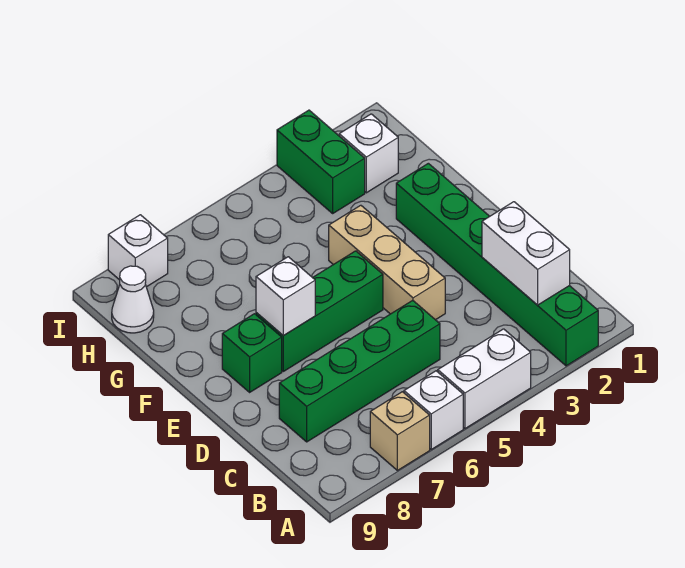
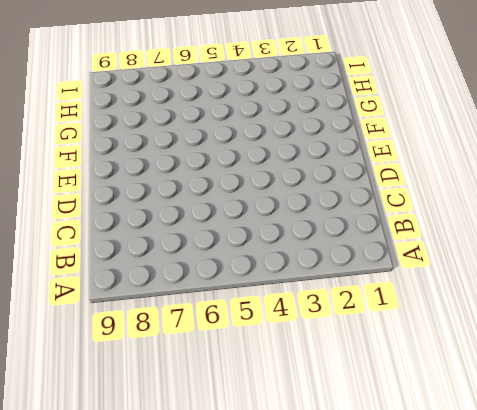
none -> green 1x6 brick [396,163,598,366]
none -> white 1x2 brick [438,329,531,429]
none -> white 1x1 brick [404,371,463,449]

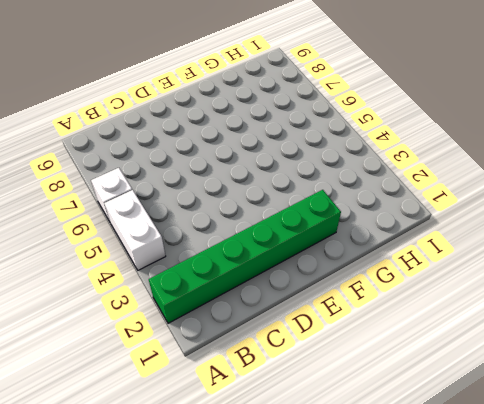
none -> tan 1x1 brick [370,392,430,471]
none -> green 1x4 brick [279,300,440,442]
none -> tan 1x3 brick [329,205,445,320]

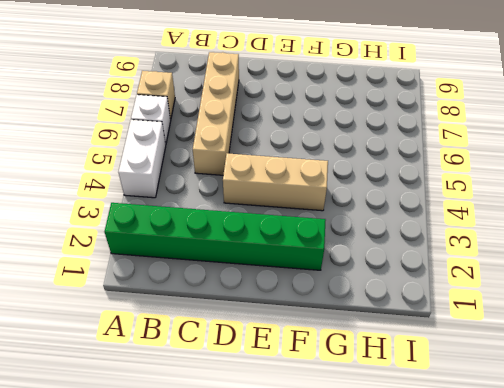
tan 1x4 brick [193,52,239,175] -> green 1x4 brick [279,300,440,442]
none -> green 1x3 brick [256,251,383,371]
none -> green 1x1 brick [222,314,282,392]
none -> white 1x1 brick [339,114,398,193]

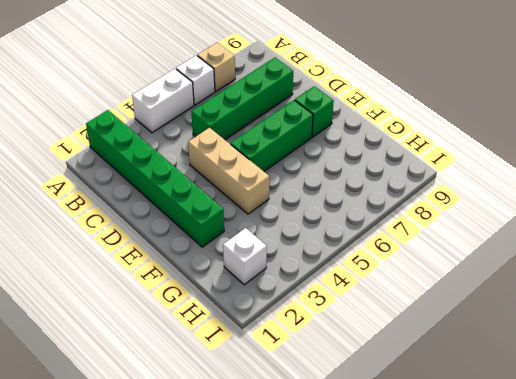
none -> green 1x2 brick [277,110,365,213]
none -> white 1x1 cone [112,266,154,333]
none -> white 1x1 brick [108,215,168,287]

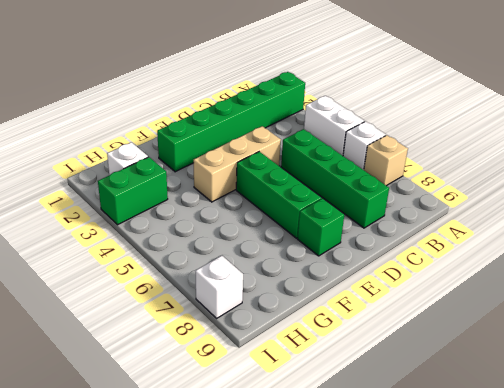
none -> white 1x1 cone [112,266,154,333]
none -> white 1x2 brick [482,202,570,305]
none -> white 1x1 brick [256,257,315,336]

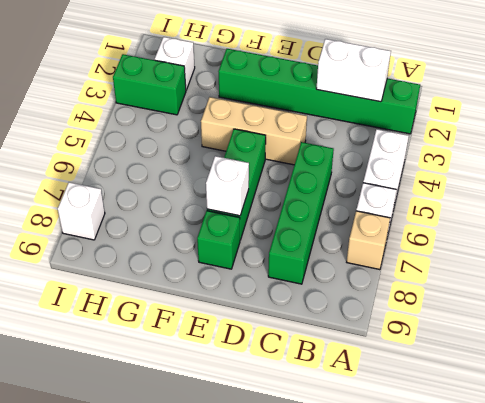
none -> white 1x1 cone [112,266,154,333]

